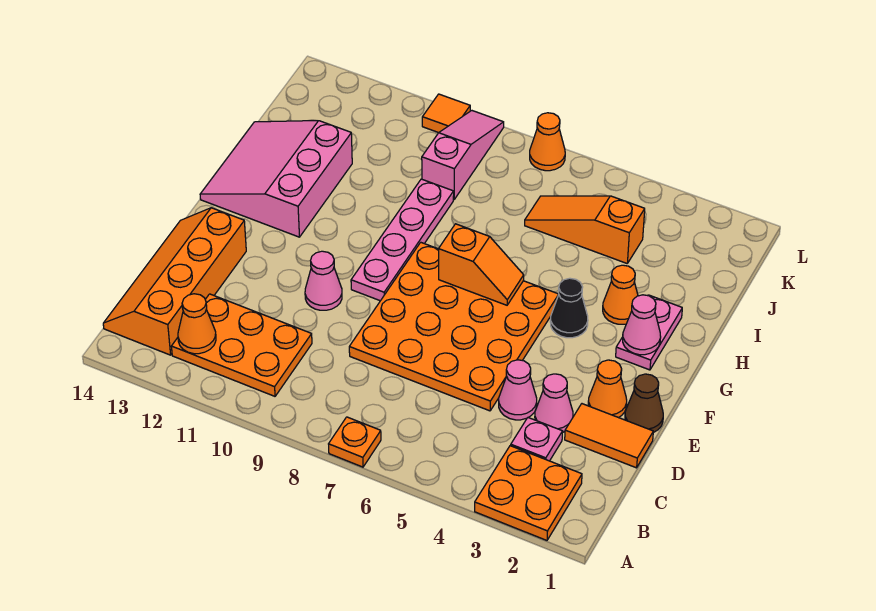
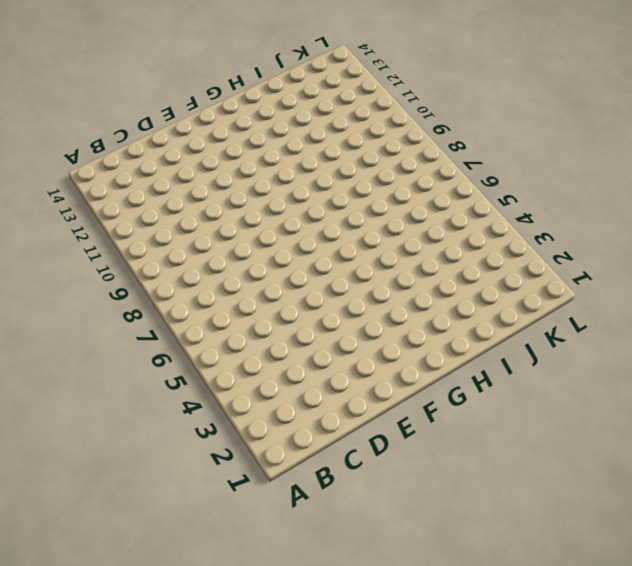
none -> orange 2x2 plate [475,446,582,540]
none -> orange 1x1 plate [329,417,381,467]
none -> orange 2x3 plate [171,294,312,396]

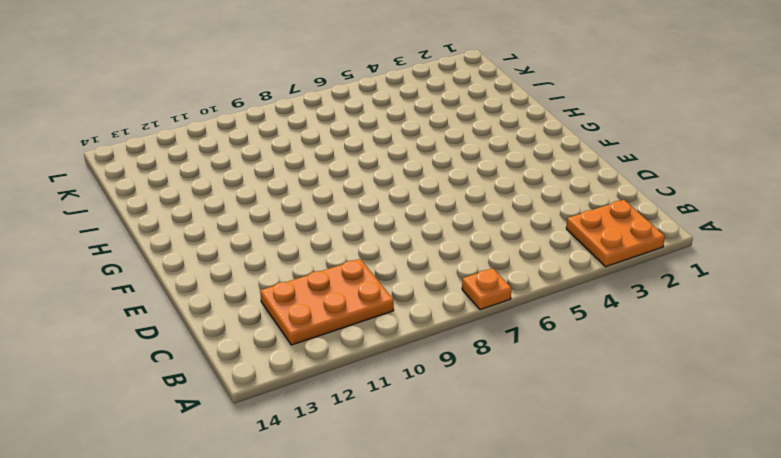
none -> orange 2x4 slope [103,208,246,355]
none -> pink 1x1 plate [511,417,563,461]
none -> orange 1x2 tile [565,404,653,468]

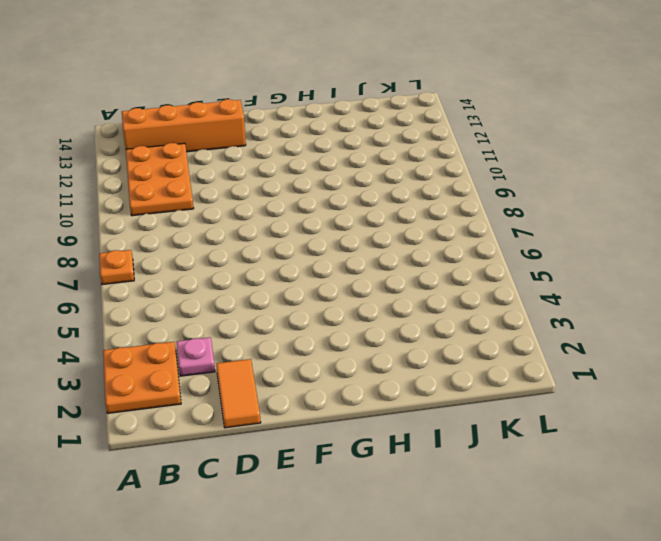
none -> pink 1x1 cone [535,374,573,433]
none -> pink 1x1 cone [499,360,537,420]
none -> orange 4x4 plate [349,242,559,411]

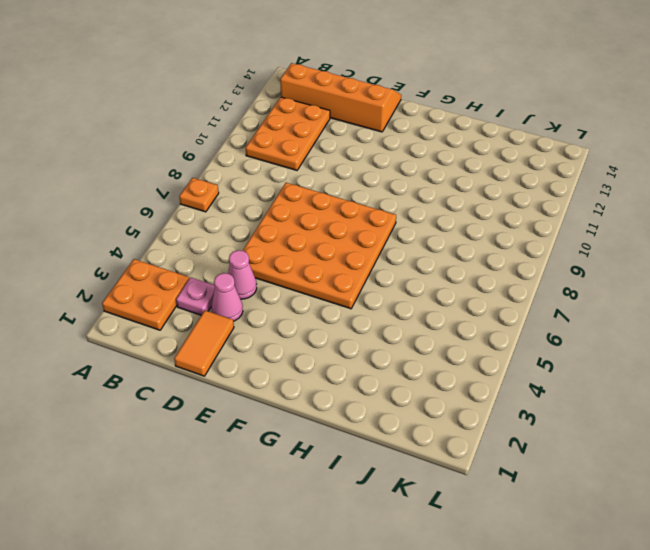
none -> brown 1x1 cone [625,374,663,433]
none -> orange 1x1 cone [588,360,627,418]
none -> pink 1x1 cone [305,251,342,310]

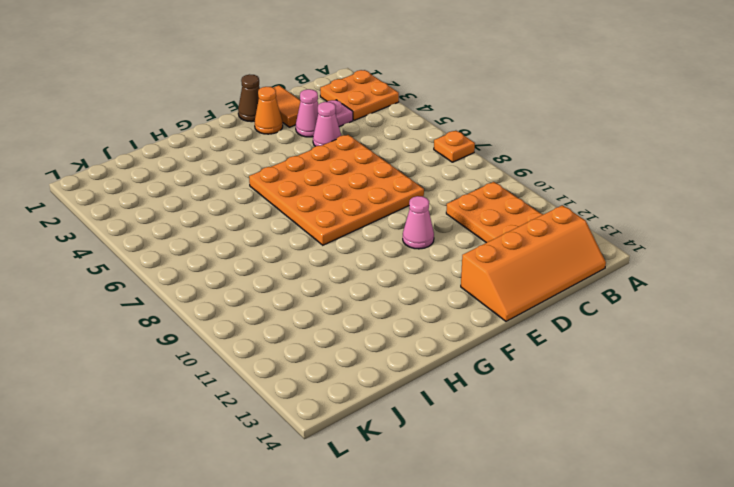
none -> pink 1x4 plate [351,179,454,301]
none -> pink 1x2 plate [616,295,682,370]
none -> black 1x1 cone [550,278,588,338]

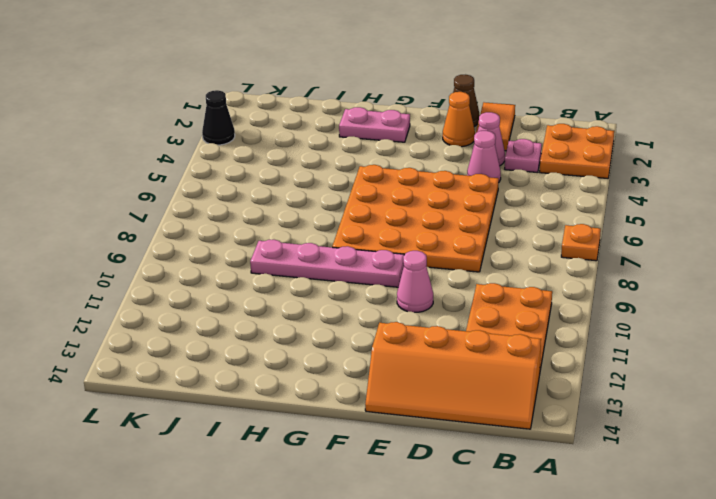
black 1x1 cone [202,90,235,145] -> black 1x1 cone moved to [550,278,588,338]
none -> pink 3x3 slope [200,121,352,237]
none -> orange 1x1 cone [603,265,638,324]
none -> orange 1x3 slope [525,196,645,263]

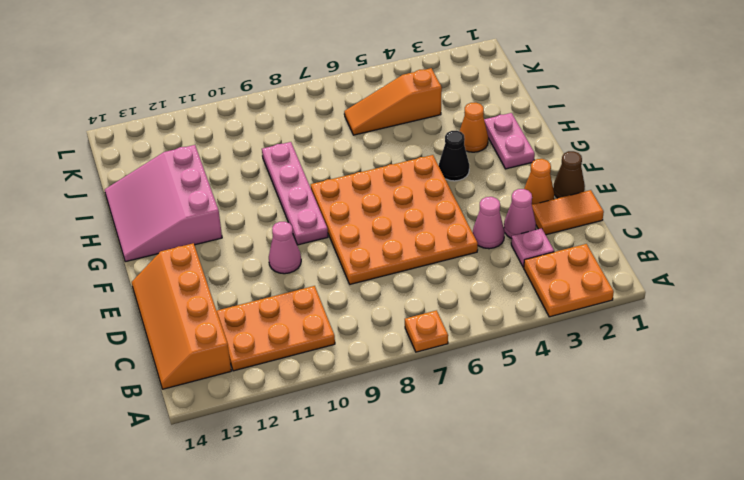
none -> pink 1x3 slope [422,111,504,200]
none -> orange 1x1 cone [530,113,565,171]
none -> orange 1x1 tile [422,94,470,133]

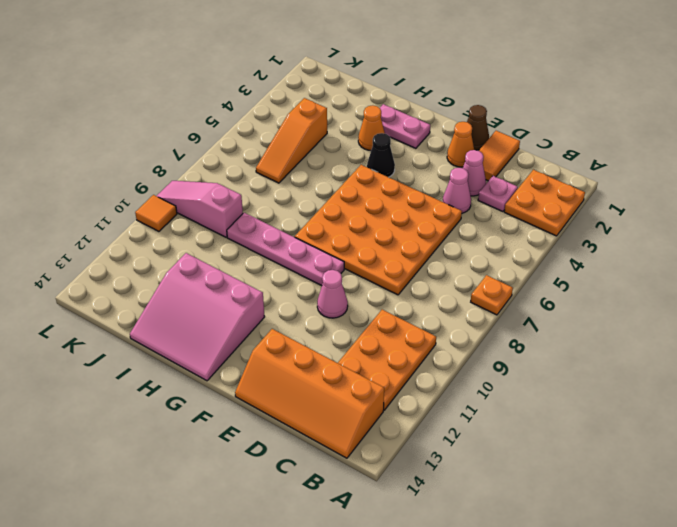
none -> orange 1x1 cone [530,113,565,171]
none -> orange 1x1 cone [178,294,216,354]
none -> pink 1x1 cone [623,295,661,355]

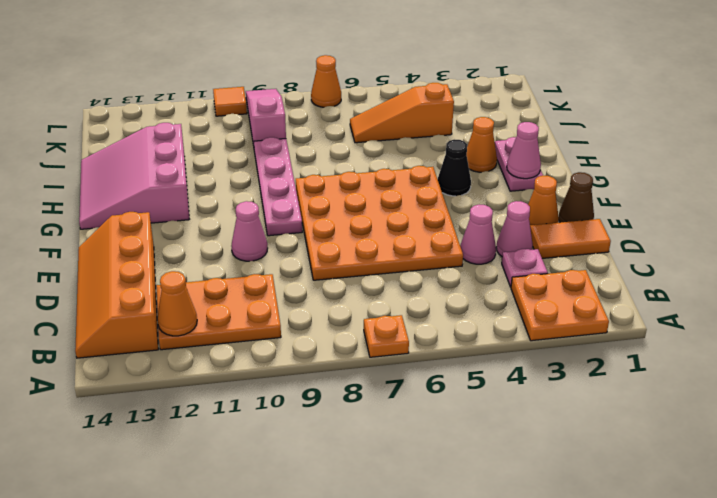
none -> orange 1x2 slope [439,224,524,305]

